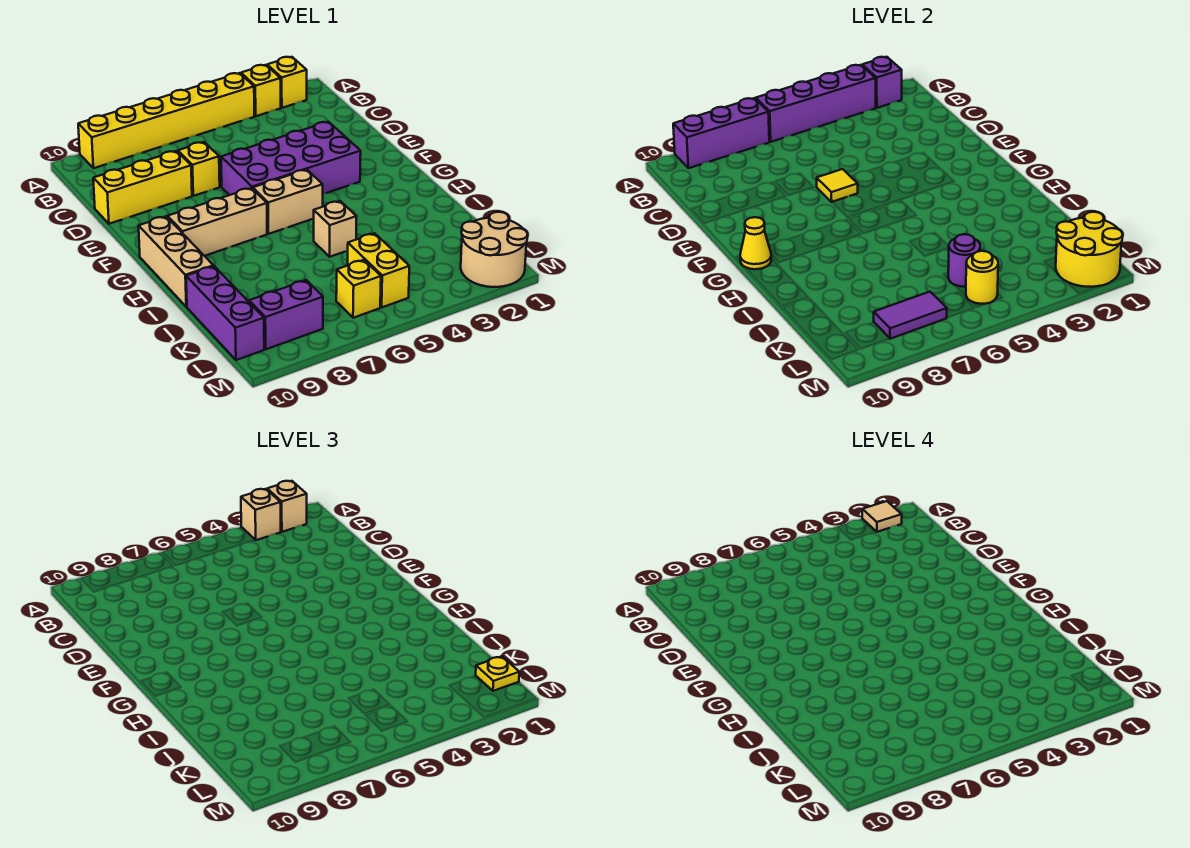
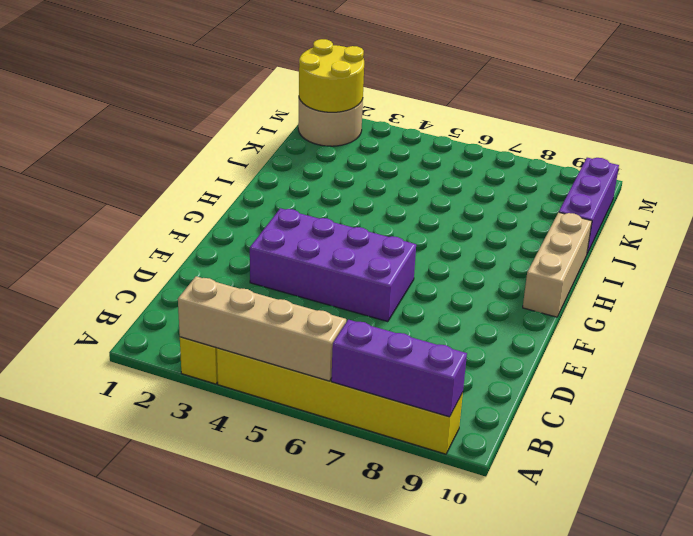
tan 1x4 brick [178,276,346,381] -> purple 1x4 brick [756,65,876,142]
none -> yellow 1x1 brick [267,57,307,108]
none -> yellow 1x1 brick [178,142,220,196]
none -> yellow 1x3 brick [93,151,192,224]

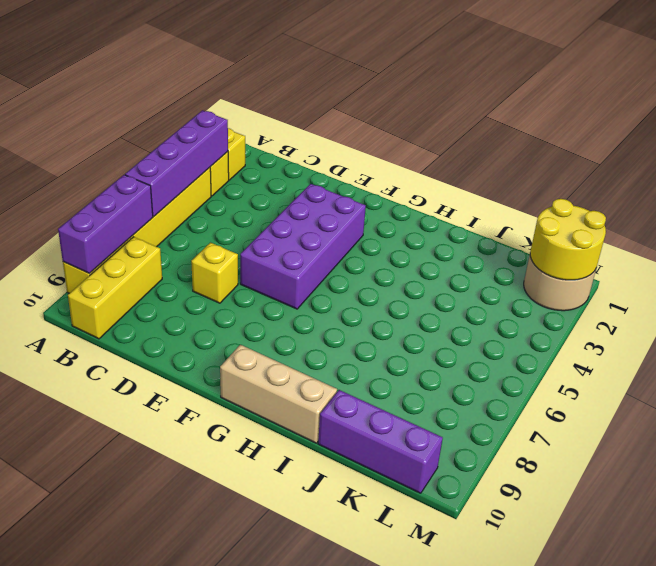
yellow 1x3 brick [68,237,162,339] -> yellow 1x3 brick moved to [93,151,192,224]
none -> tan 1x2 brick [253,170,323,234]
none -> tan 1x3 brick [168,188,267,256]
none -> tan 1x1 brick [314,201,357,257]

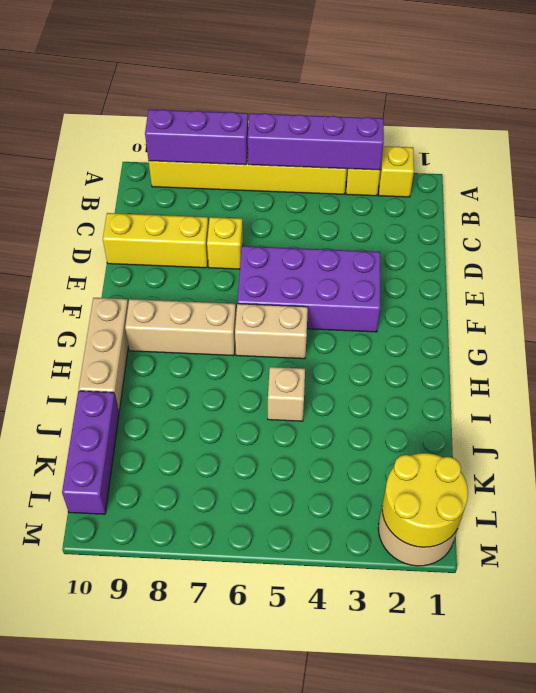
none -> yellow 1x2 brick [348,233,409,307]
none -> yellow 1x1 brick [336,260,381,318]
none -> purple 1x2 brick [249,280,323,349]

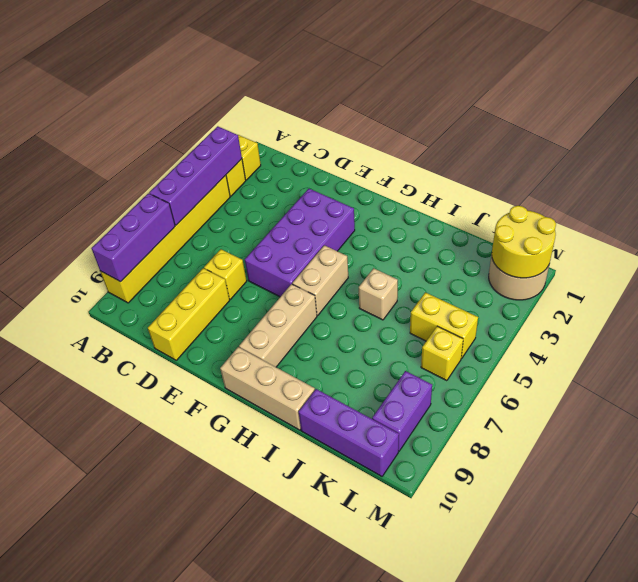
none -> purple 1x1 brick [862,57,902,108]
none -> yellow 1x1 tile [817,169,858,202]
none -> yellow 1x1 cone [740,217,771,269]

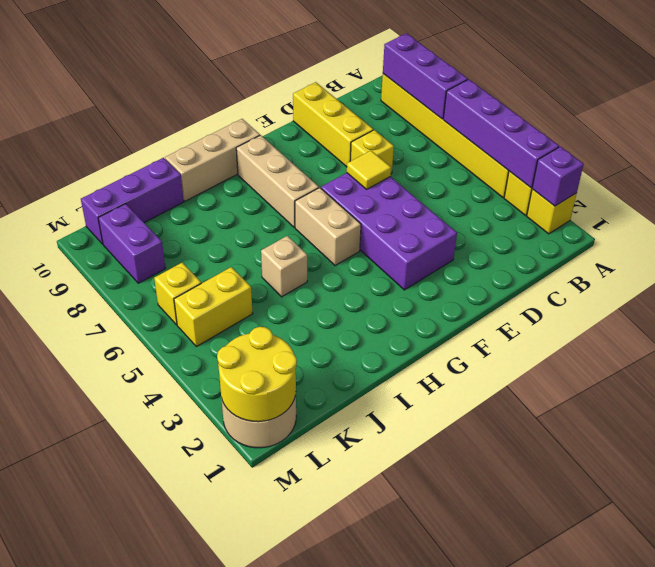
none -> yellow 1x1 cone [740,217,771,269]
none -> purple 1x1 round brick [948,234,980,287]
none -> yellow 1x1 round brick [966,251,998,304]

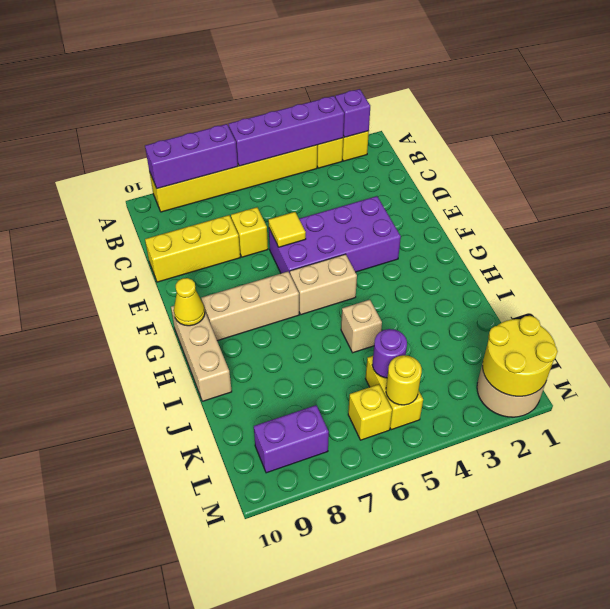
none -> purple 1x3 brick [186,266,264,360]
none -> purple 1x2 tile [874,292,947,339]
none -> tan 1x1 brick [267,481,307,532]

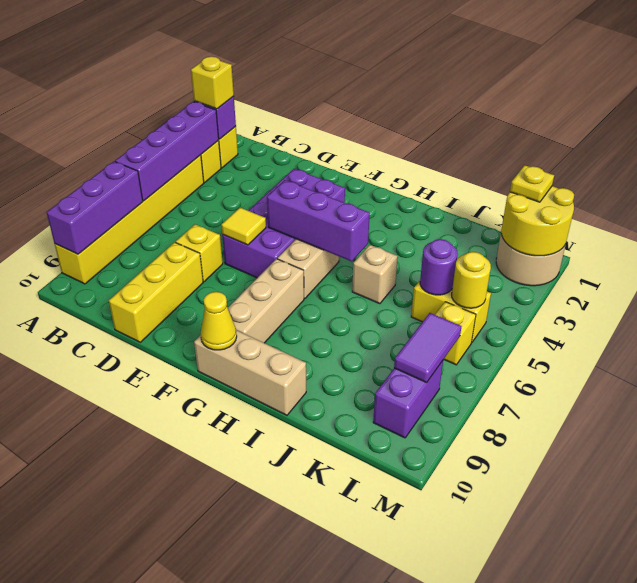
yellow 1x1 brick [191,57,234,109] -> tan 1x1 brick [267,481,307,532]
purple 1x3 brick [267,180,370,262] -> purple 1x3 brick moved to [186,266,264,360]
none -> tan 1x1 brick [241,489,281,540]
none -> tan 1x1 tile [862,501,902,532]

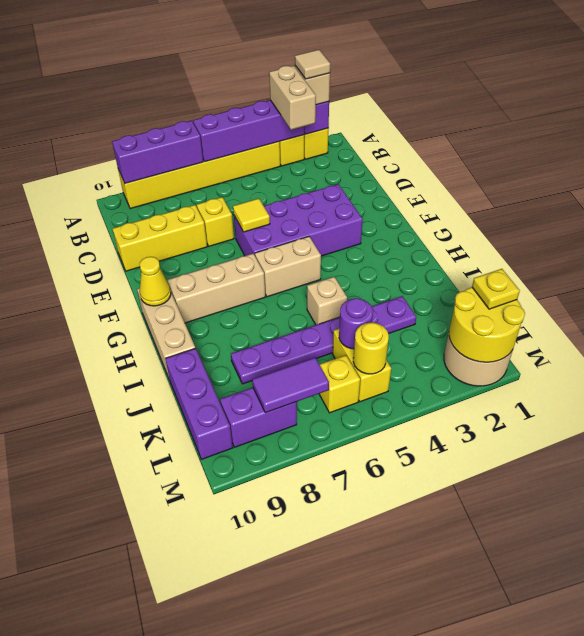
tan 1x2 brick [269,66,316,130] -> tan 1x1 brick [241,489,281,540]
purple 1x6 plate [231,296,416,384] -> none

